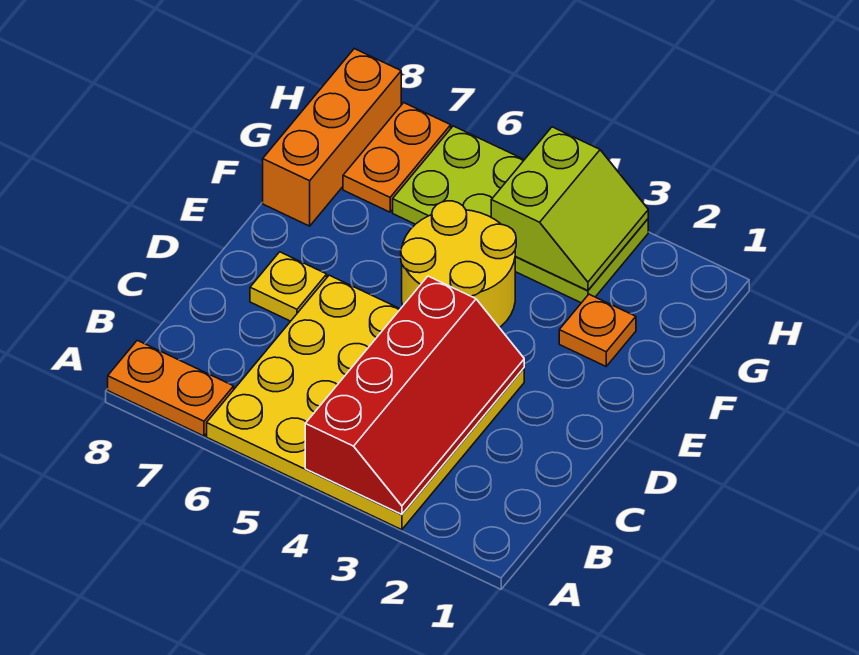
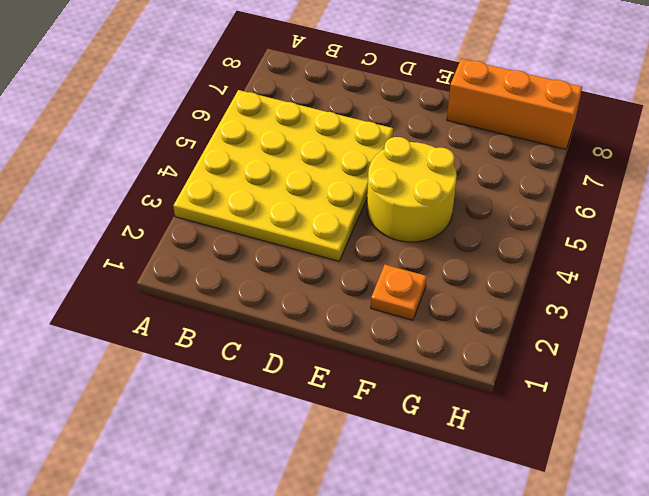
none -> orange 1x2 plate [108,340,234,436]
none -> yellow 1x1 plate [250,252,327,321]

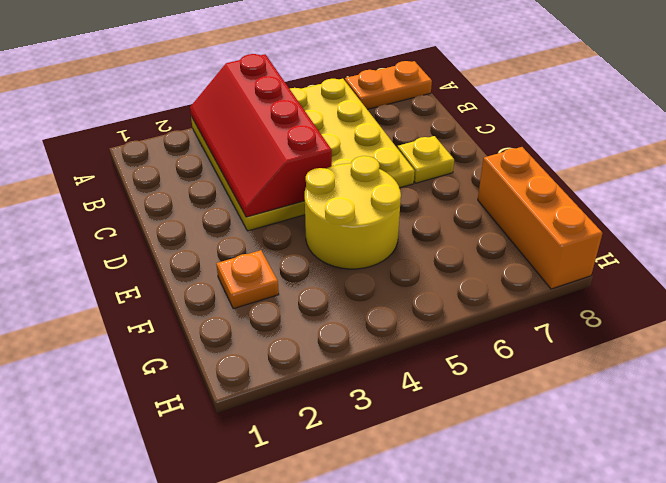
none -> lime 2x4 plate [393,126,648,303]
none -> orange 1x2 plate [343,103,451,212]

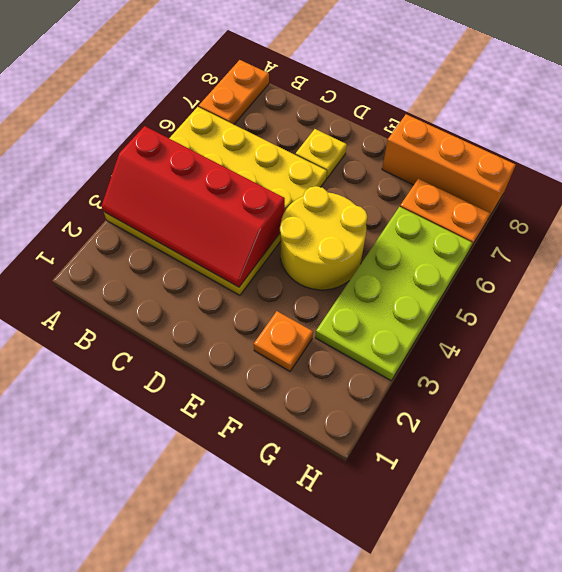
none -> lime 2x2 slope [491,127,648,291]

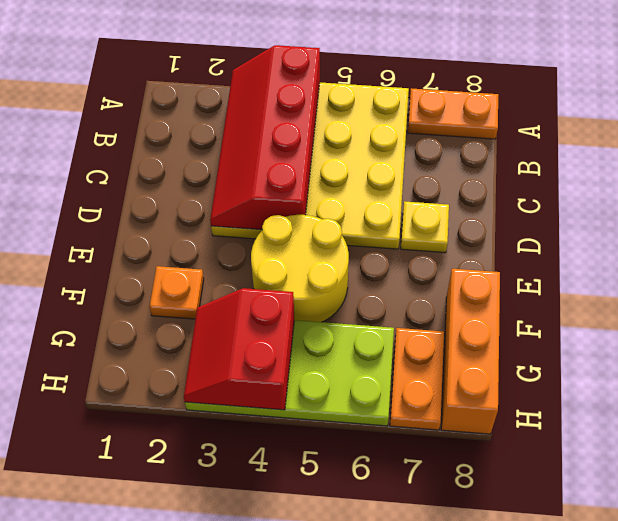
red 2x2 slope [184,288,294,410] -> lime 2x2 slope [491,127,648,291]

